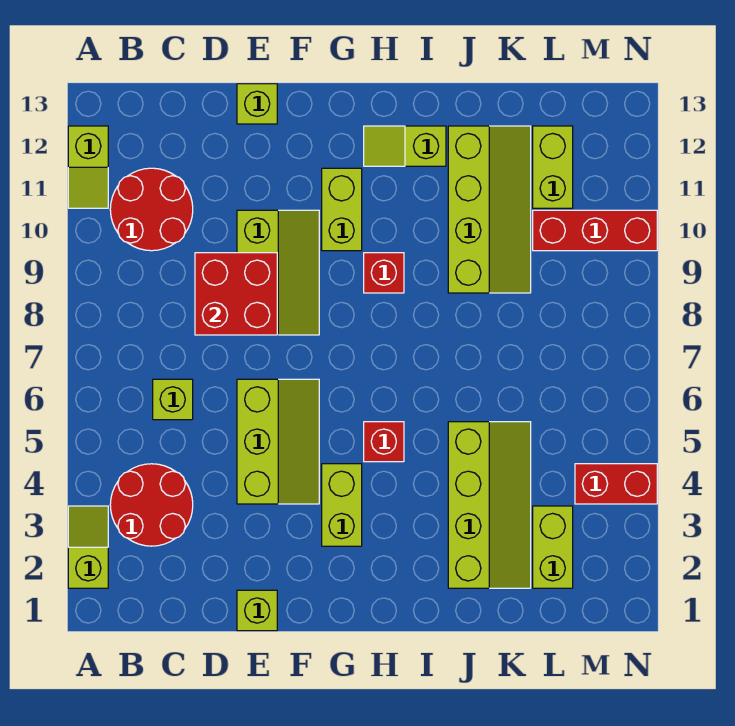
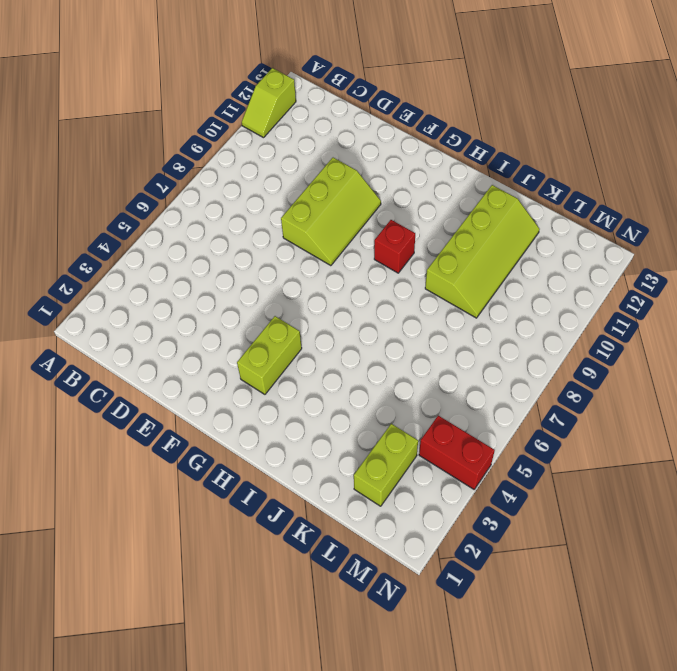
none -> lime 1x2 slope [68,506,108,588]
none -> red 2x2 round brick [110,464,193,546]
none -> red 2x2 round brick [110,168,193,251]

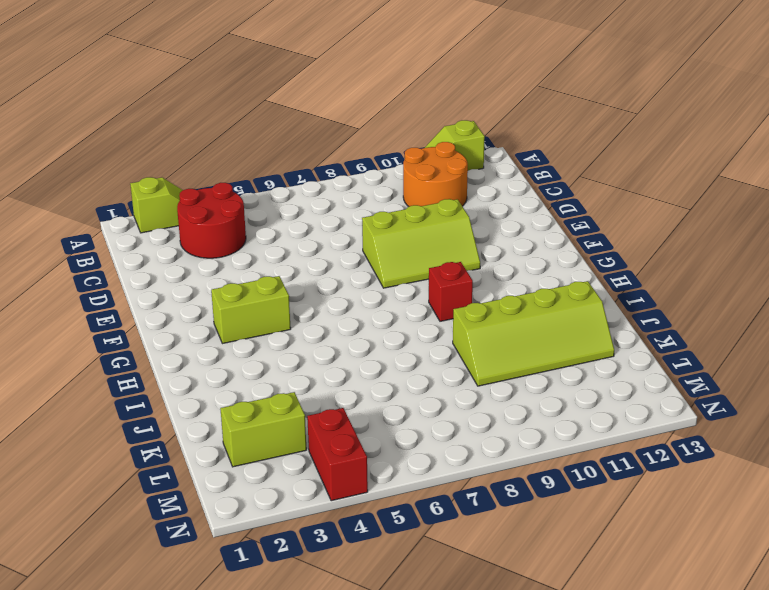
orange 2x2 round brick [403,142,468,207] -> red 2x2 round brick [110,168,193,251]
none -> lime 1x1 brick [153,379,193,420]
none -> lime 1x1 brick [237,590,277,631]
none -> lime 2x3 slope [237,379,319,504]

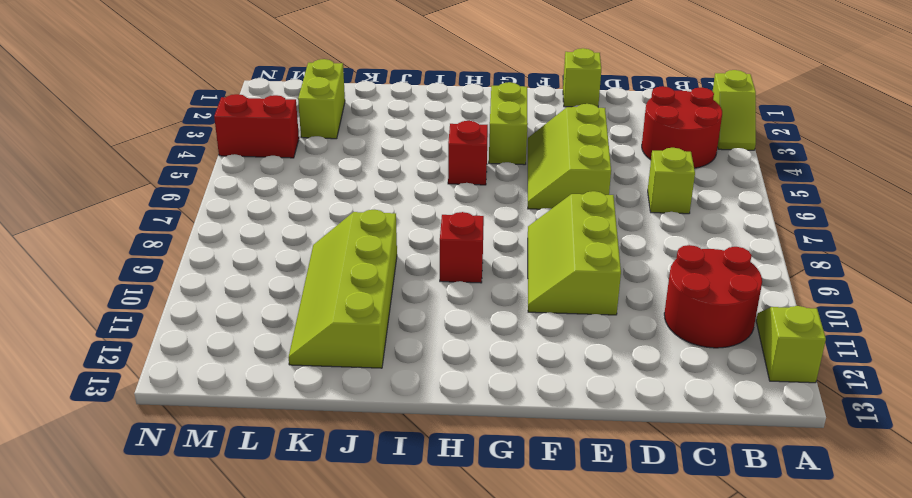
none -> lime 1x1 brick [237,84,277,124]
none -> lime 1x2 brick [322,168,362,251]
none -> lime 1x2 slope [364,126,446,166]

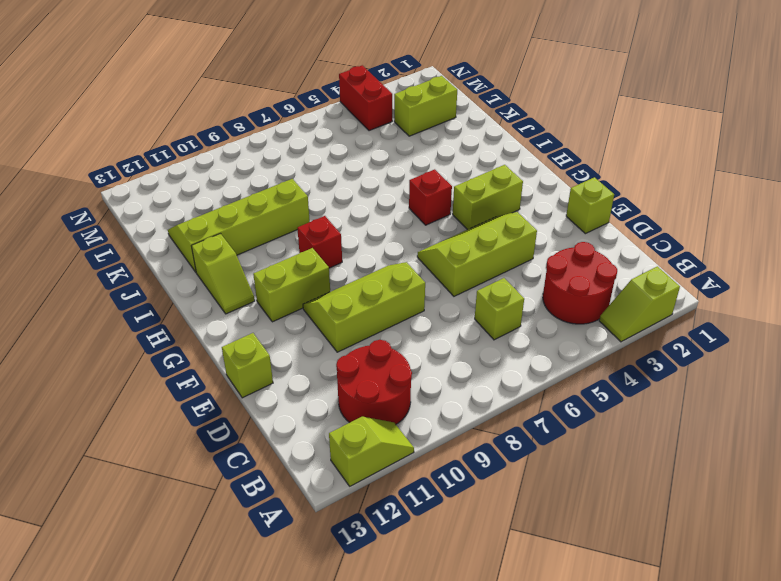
none -> lime 2x4 slope [448,422,531,588]
none -> red 1x3 brick [533,210,657,251]
none -> lime 1x2 brick [533,126,573,208]

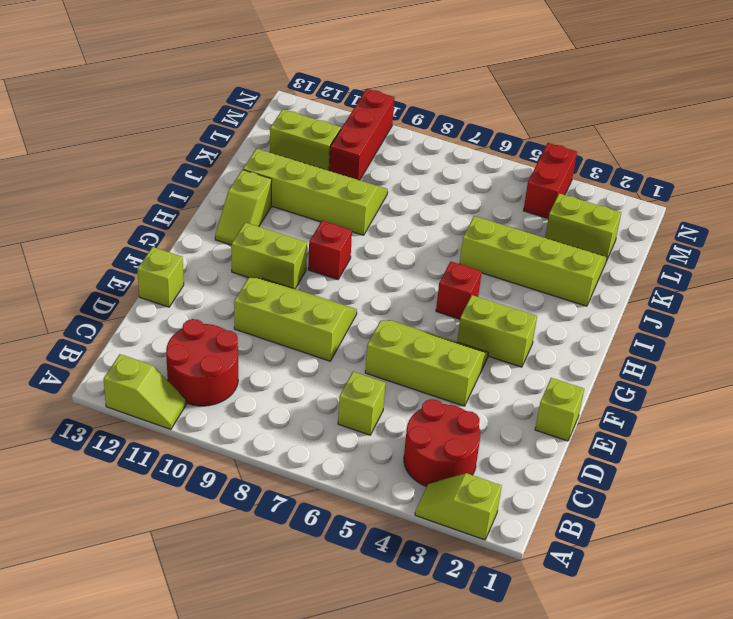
none -> red 2x2 brick [195,253,277,335]

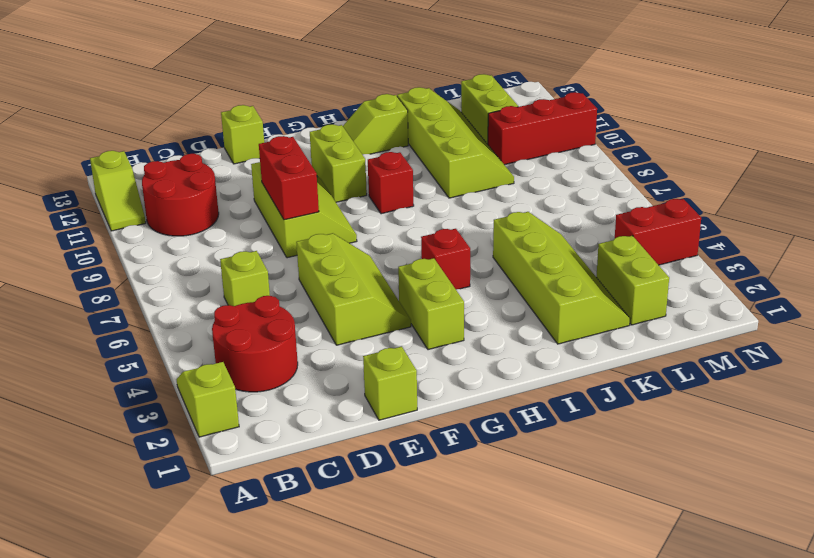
red 1x2 brick [259,136,319,220] -> red 2x2 brick [195,253,277,335]

